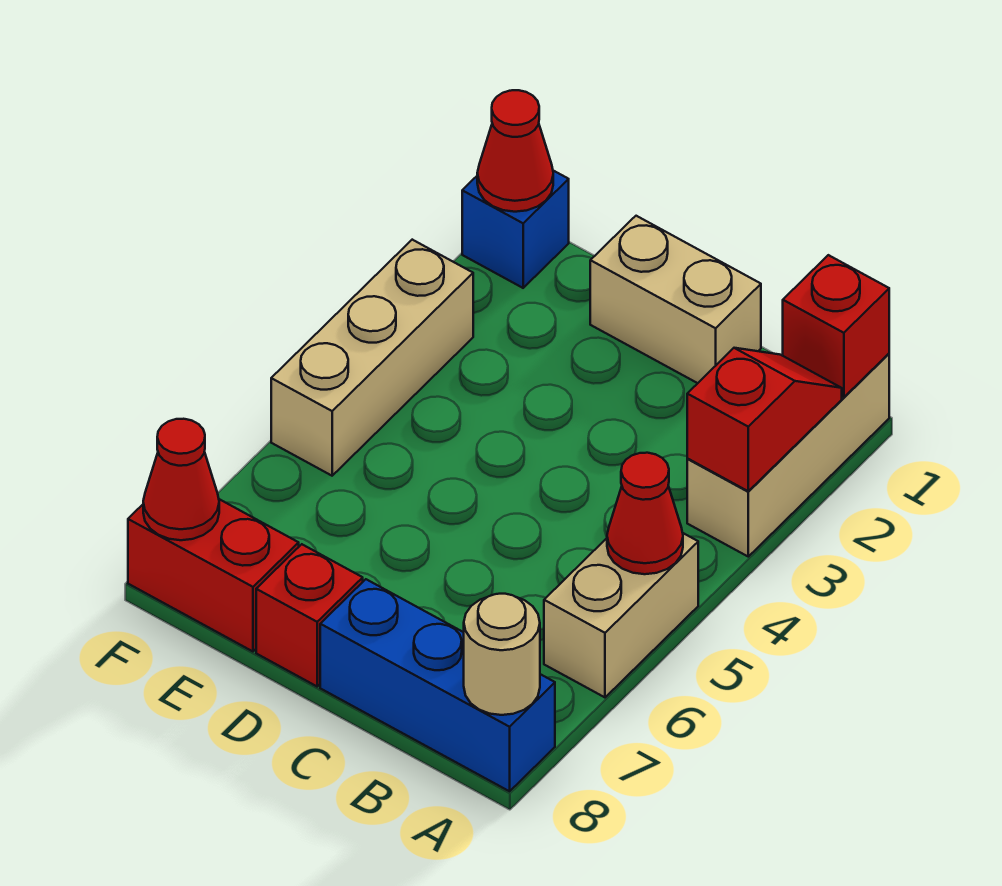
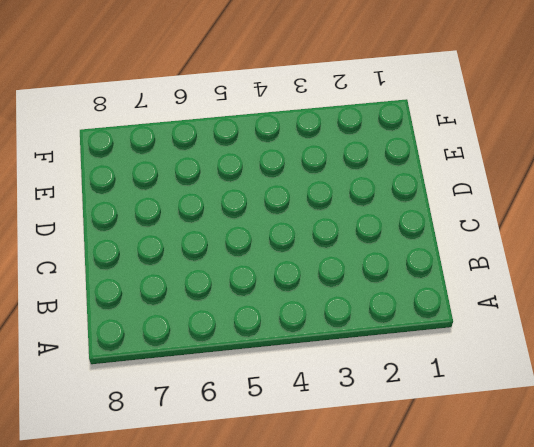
none -> tan 1x3 brick [687,354,889,556]
none -> tan 1x2 brick [544,533,698,697]
none -> blue 1x3 brick [320,579,555,791]

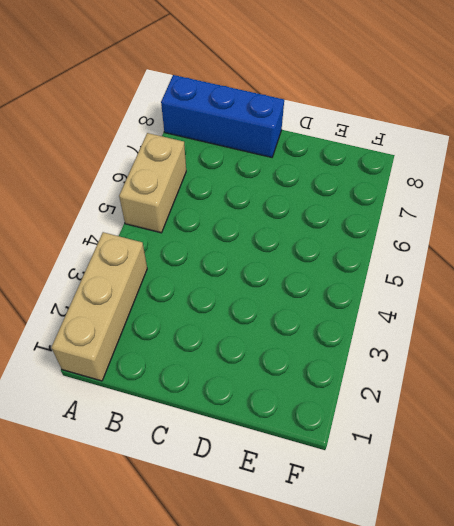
none -> tan 1x2 brick [590,216,761,383]
none -> red 1x1 brick [256,544,363,686]
none -> red 1x2 brick [128,499,299,651]

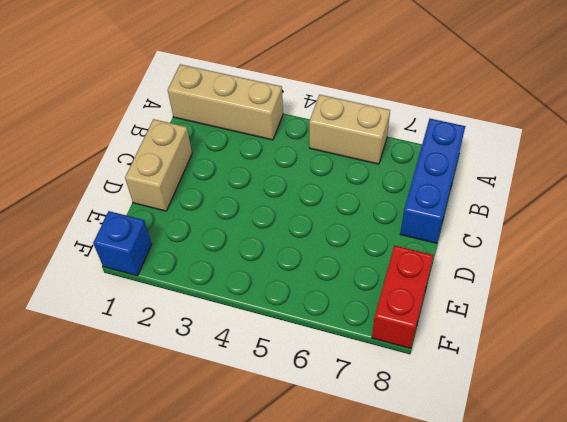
none -> red 1x1 brick [256,544,363,686]
none -> tan 1x3 brick [271,240,473,476]
none -> red 1x1 brick [783,255,889,397]

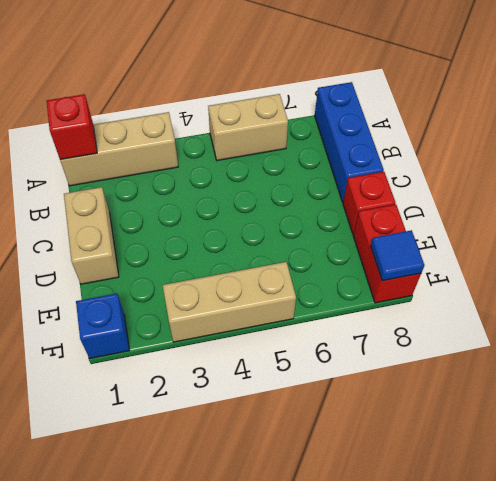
blue 1x1 tile [371,230,424,281] -> red 1x1 cone [143,419,219,540]
none -> red 1x2 slope [687,348,842,491]
none -> red 1x1 cone [607,453,683,574]
none -> tan 1x1 round brick [464,594,540,715]

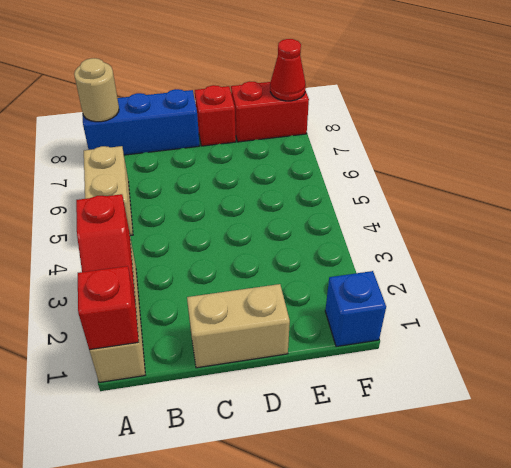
none -> tan 1x3 brick [271,240,473,476]
none -> red 1x1 cone [607,453,683,574]
none -> red 1x1 cone [477,90,553,212]

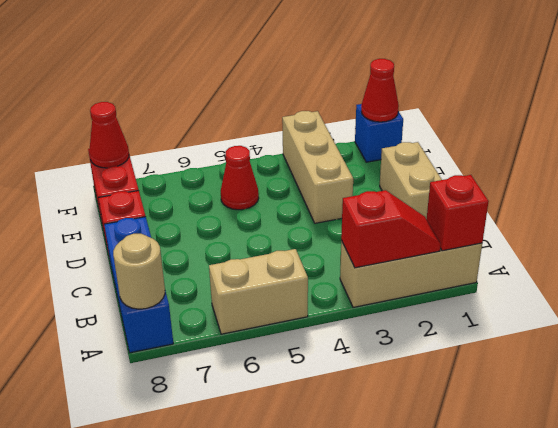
tan 1x3 brick [282,111,353,223] -> tan 1x3 brick turned to [271,240,473,476]
red 1x1 cone [221,146,259,210] -> red 1x1 cone moved to [607,453,683,574]

